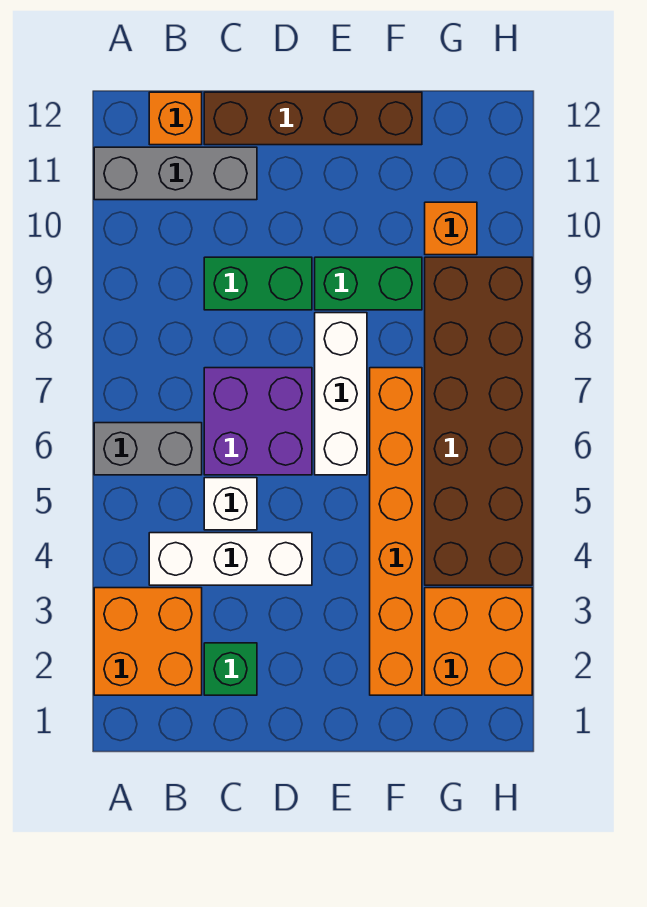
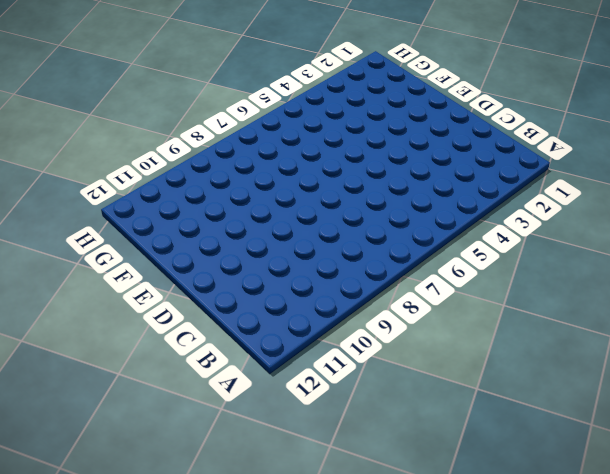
none -> orange 2x2 brick [94,588,202,695]
none -> grey 1x2 brick [94,423,202,475]
none -> grey 1x3 brick [94,147,257,200]

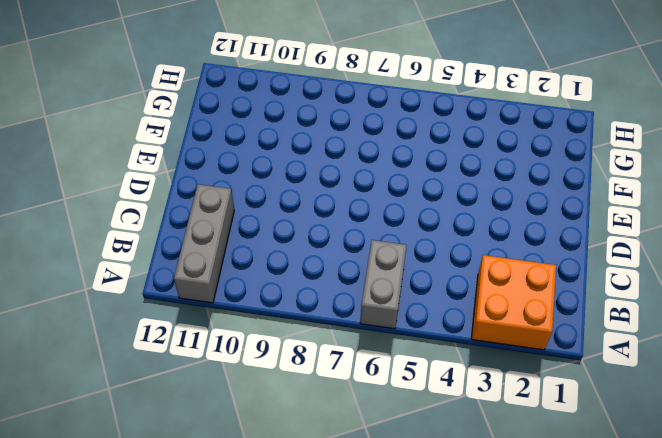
none -> white 1x3 brick [149,533,312,585]
none -> orange 1x1 brick [149,92,202,145]
none -> green 1x1 brick [204,643,257,695]

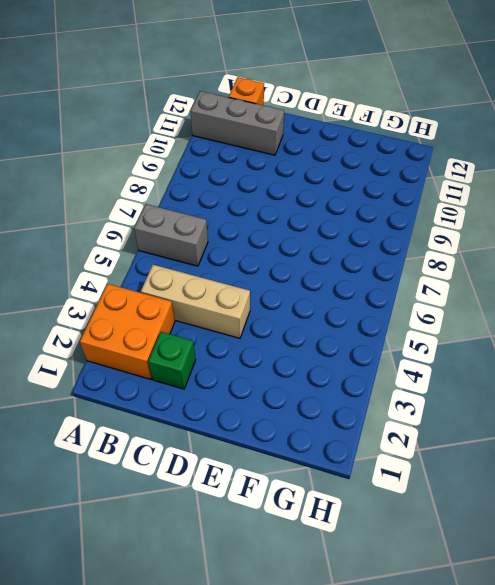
tan 1x3 brick [141,265,250,338] -> white 1x3 brick [149,533,312,585]
none -> white 1x1 brick [204,478,257,530]
none -> purple 2x2 brick [204,368,312,475]
none -> green 1x2 brick [204,257,312,310]

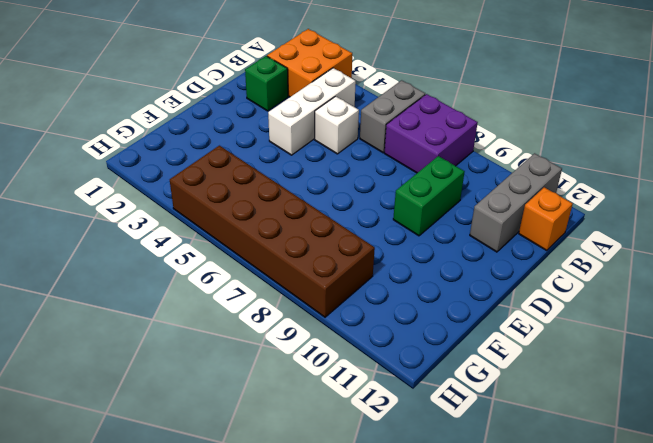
purple 2x2 brick [384,94,478,173] -> purple 2x2 brick moved to [204,368,312,475]
none -> brown 1x4 brick [204,92,422,145]
none -> white 1x3 brick [315,313,367,475]
none -> green 1x2 brick [315,257,422,310]

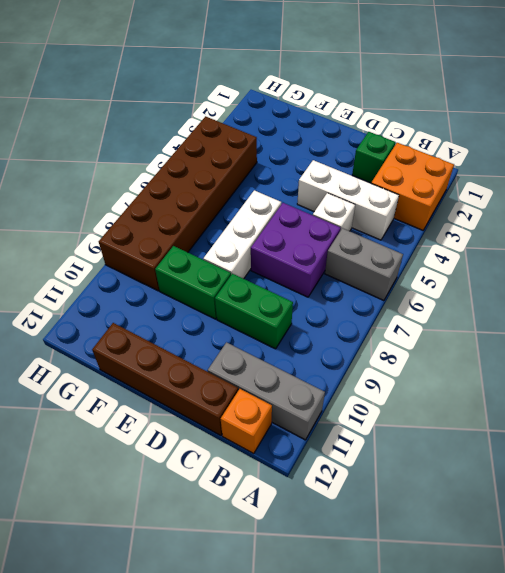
none -> orange 1x6 brick [370,368,422,695]
none -> orange 2x2 brick [425,588,532,695]
none -> orange 1x1 brick [425,202,477,255]

